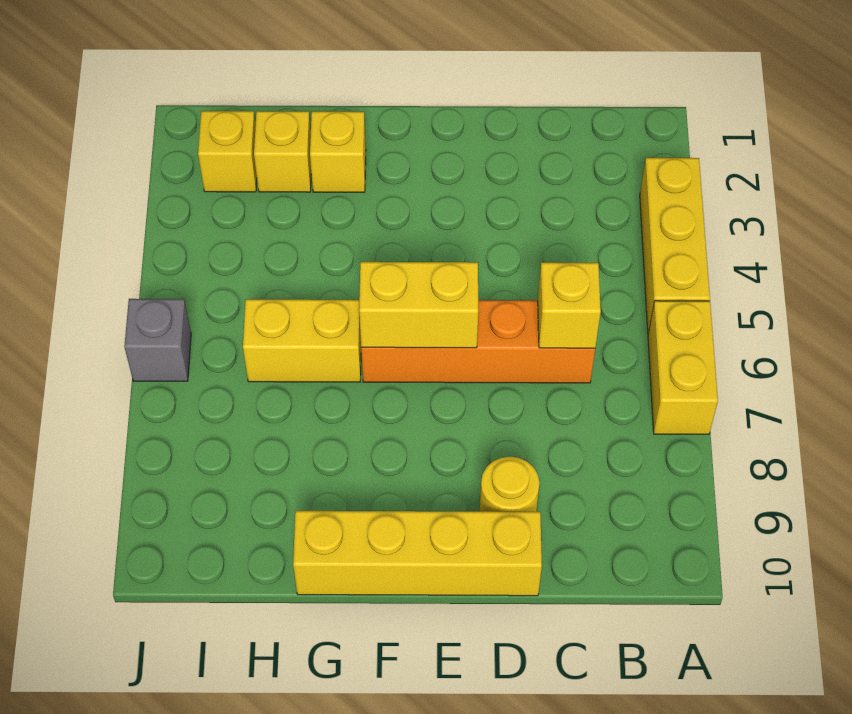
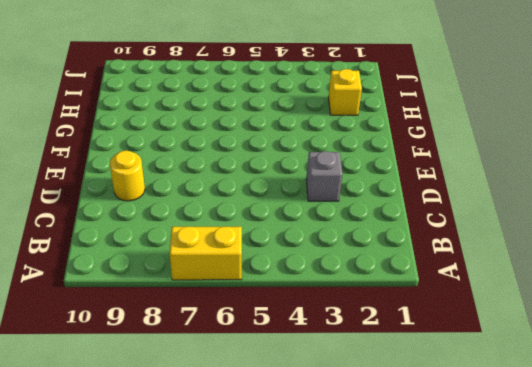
grey 1x1 brick [306,151,342,201] -> grey 1x1 brick moved to [124,299,191,381]
none -> yellow 1x3 brick [640,158,710,333]
none -> orange 1x4 brick [361,300,595,383]
none -> yellow 1x4 brick [293,511,542,596]

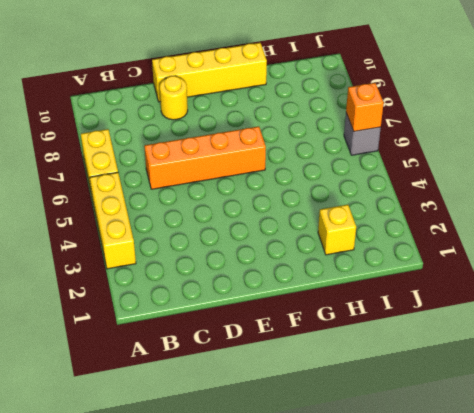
orange 1x1 brick [346,83,384,131] -> none
none -> yellow 1x1 brick [310,111,366,192]
none -> yellow 1x2 brick [243,299,361,382]
none -> yellow 1x1 brick [198,111,257,192]

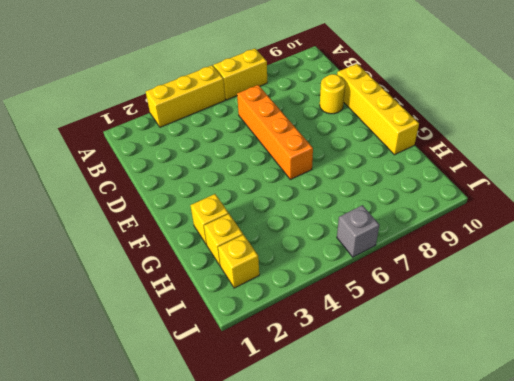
none -> yellow 1x2 brick [243,299,361,382]
none -> yellow 1x1 brick [538,262,601,348]
none -> yellow 1x2 brick [359,262,478,348]

